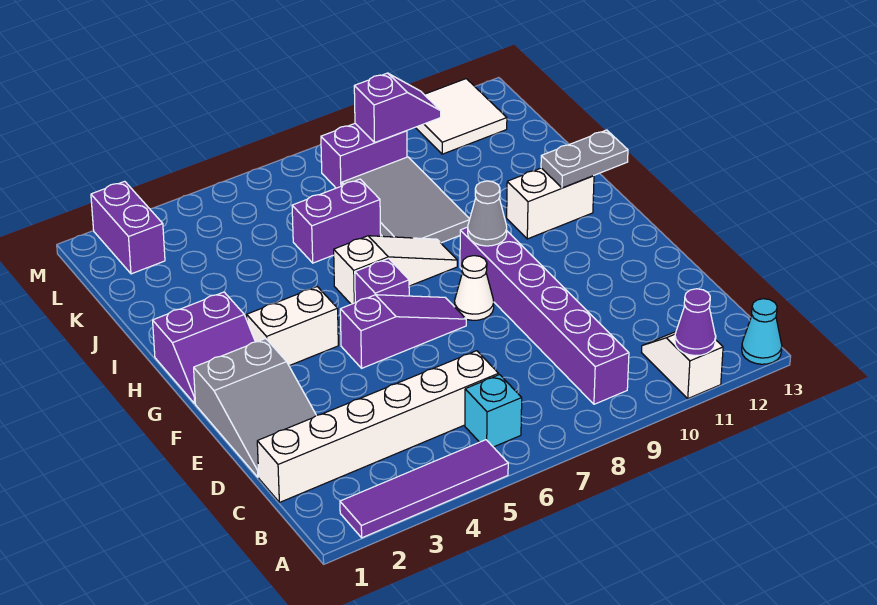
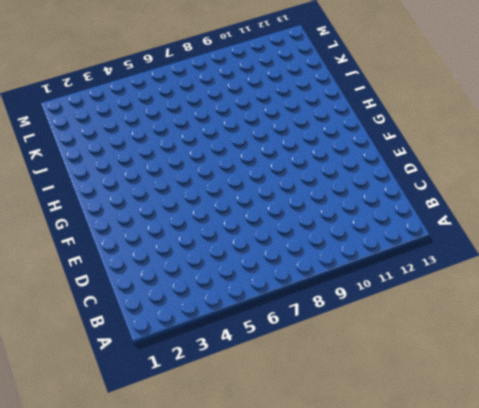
none -> purple 1x4 tile [340,440,508,538]
none -> white 1x2 slope [641,332,723,398]
none -> cyan 1x1 cone [742,299,782,364]

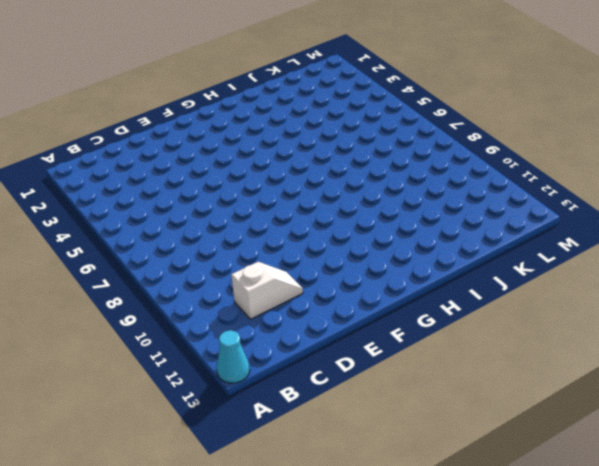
white 1x2 slope [231,262,303,319] -> white 1x2 slope moved to [641,332,723,398]
none -> purple 1x4 tile [340,440,508,538]
none -> cyan 1x1 brick [465,375,522,447]
none -> purple 1x6 brick [460,227,629,404]

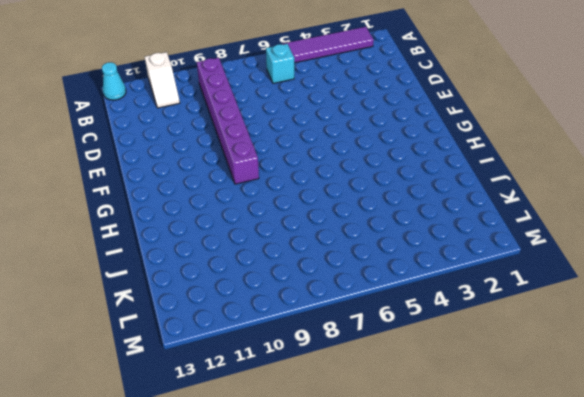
none -> white 1x6 brick [257,351,499,502]
none -> grey 2x3 slope [194,339,316,477]
none -> purple 1x3 slope [340,295,466,368]

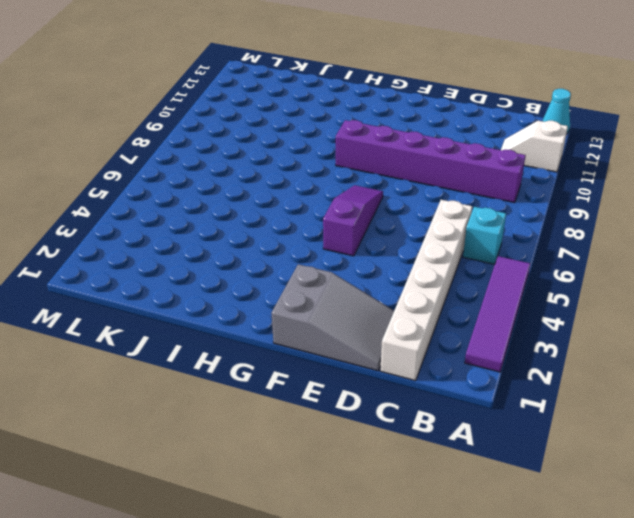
none -> white 1x1 cone [455,256,494,320]
none -> purple 2x2 slope [153,292,255,403]
none -> white 1x2 brick [247,287,338,366]

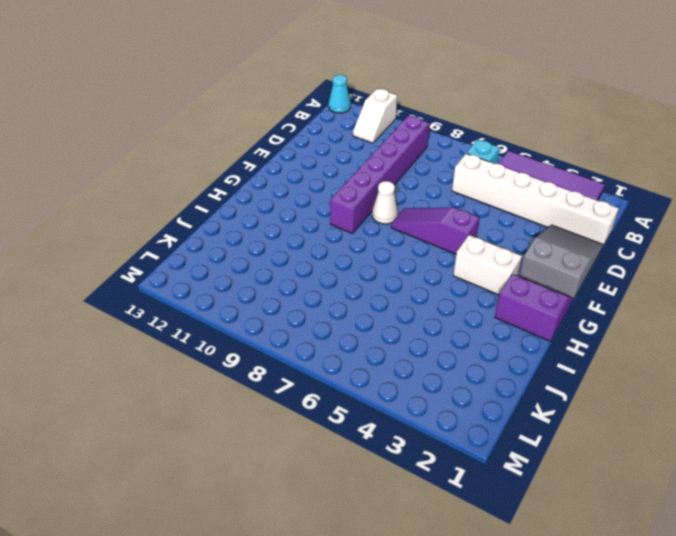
none -> purple 1x1 brick [355,258,409,303]
none -> white 1x3 slope [334,236,457,304]
none -> white 1x2 brick [507,168,594,239]

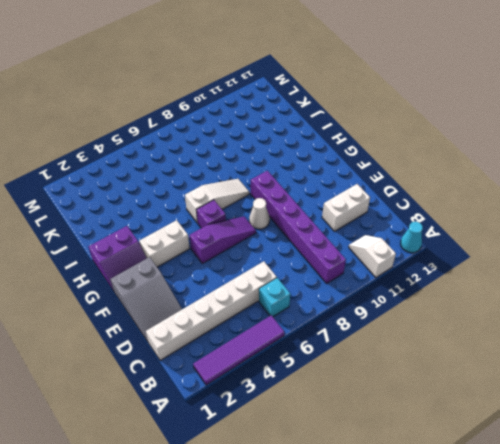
white 1x2 brick [322,184,370,231] -> white 1x2 brick moved to [507,168,594,239]
none -> grey 2x3 tile [342,157,470,243]
none -> purple 1x2 brick [292,179,381,263]
none -> purple 1x2 brick [91,181,165,274]

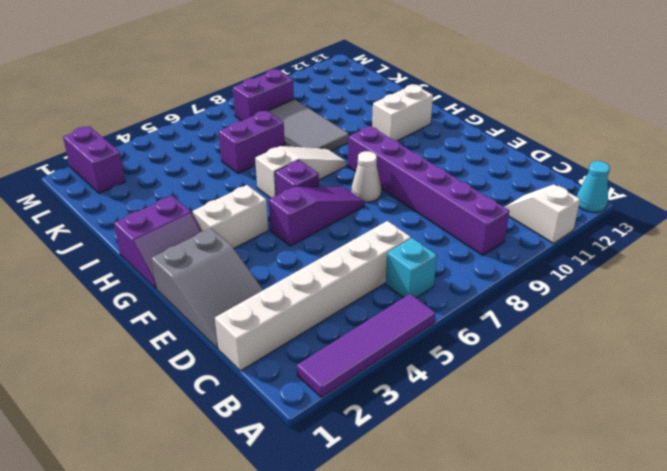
none -> white 2x2 tile [415,79,507,154]
none -> purple 1x1 cone [675,289,716,356]
none -> grey 1x1 cone [468,181,507,246]

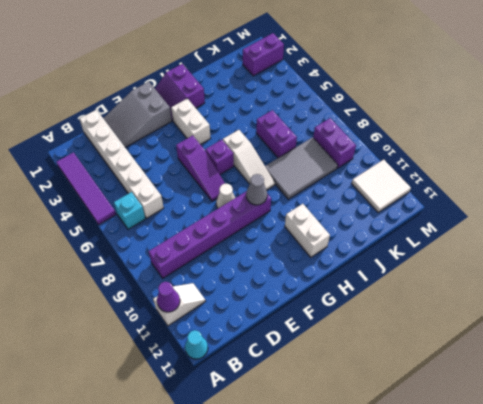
none -> grey 1x2 plate [541,130,628,188]
none -> purple 1x2 slope [354,73,441,143]

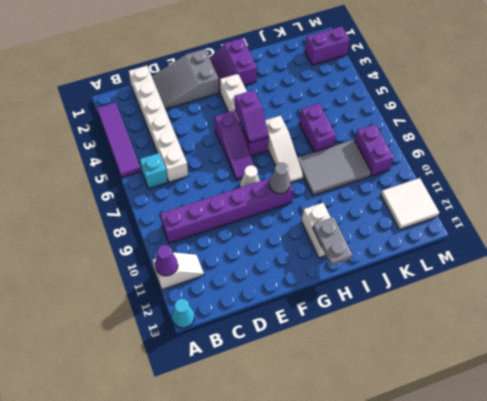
purple 1x2 slope [235,90,269,143] -> purple 1x2 slope moved to [354,73,441,143]

